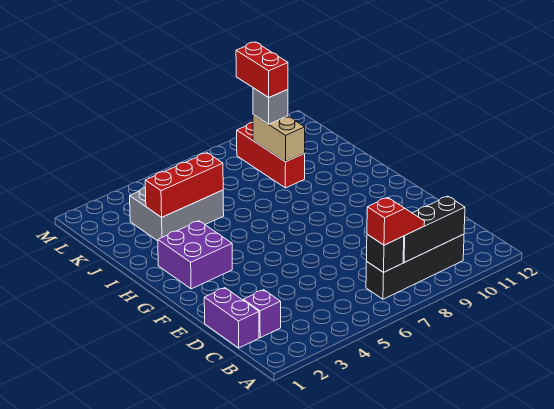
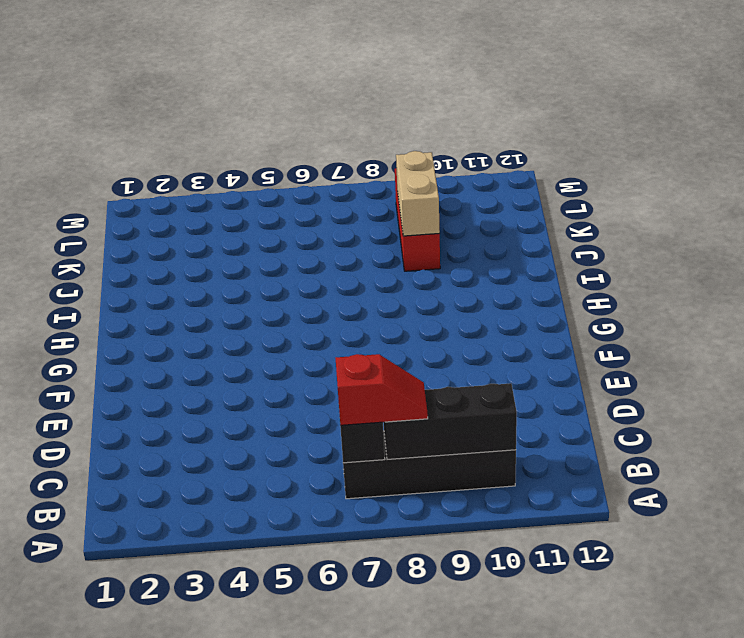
none -> purple 1x2 brick [204,288,259,348]
none -> purple 1x1 brick [243,290,281,338]
none -> purple 2x2 brick [158,221,232,289]

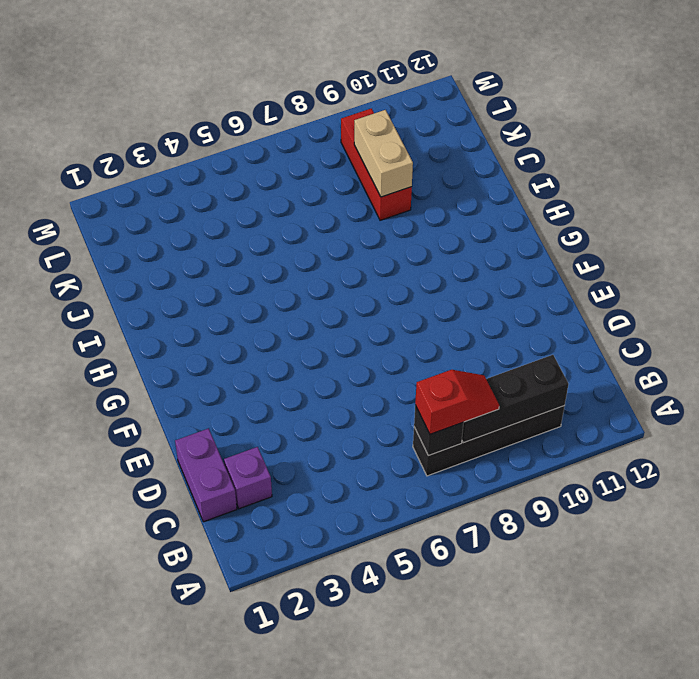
none -> purple 2x2 brick [158,221,232,289]
none -> grey 2x3 brick [130,188,224,241]
none -> red 1x3 brick [145,153,223,217]

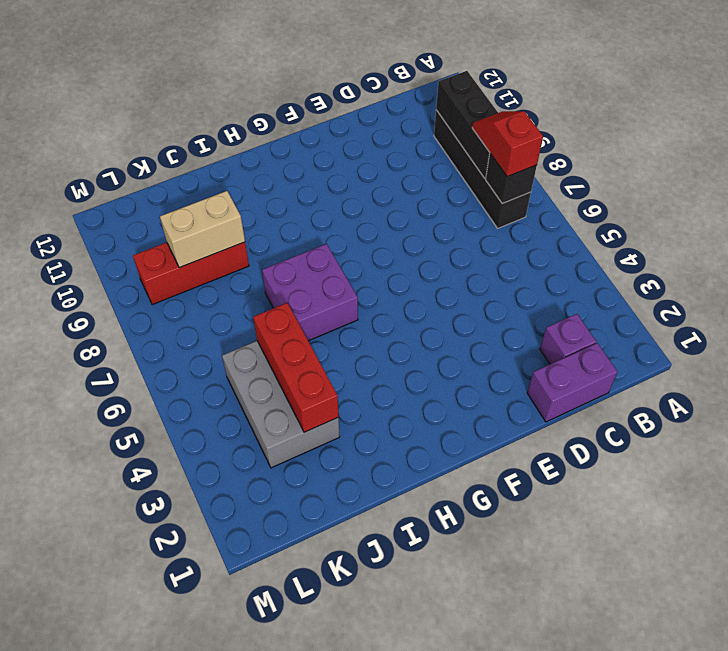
purple 2x2 brick [262,244,358,341] -> purple 2x2 brick moved to [158,221,232,289]
none -> grey 1x1 brick [253,88,288,124]
none -> red 1x2 brick [236,42,288,97]

